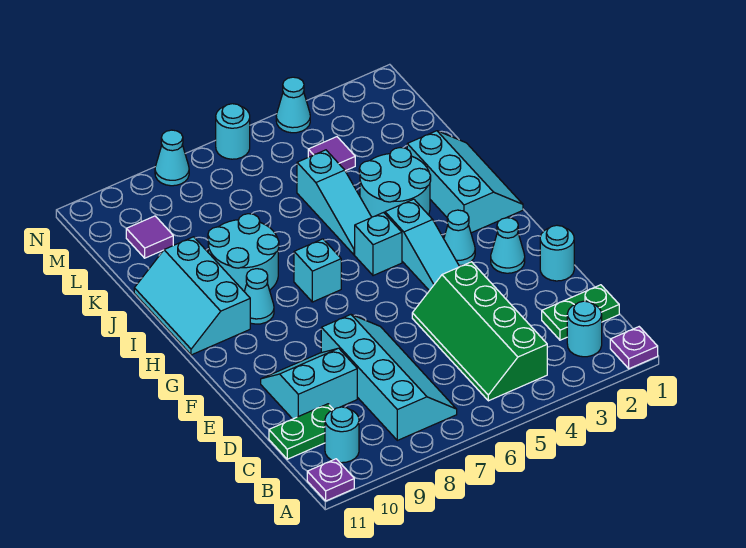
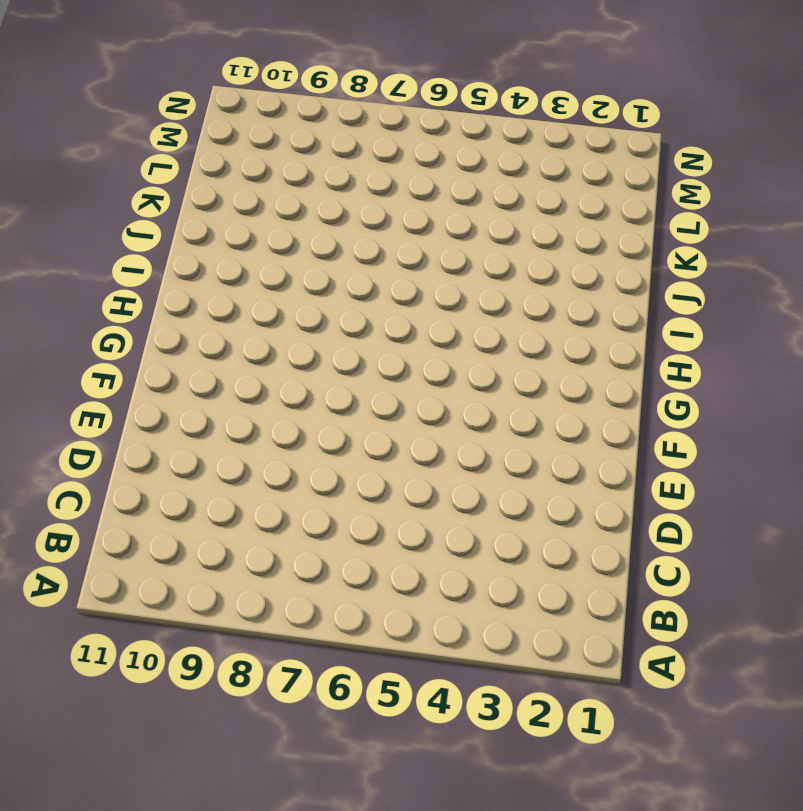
none -> purple 1x1 plate [610,327,658,369]
none -> purple 1x1 plate [307,459,354,501]
none -> cyan 1x1 round brick [567,301,602,357]

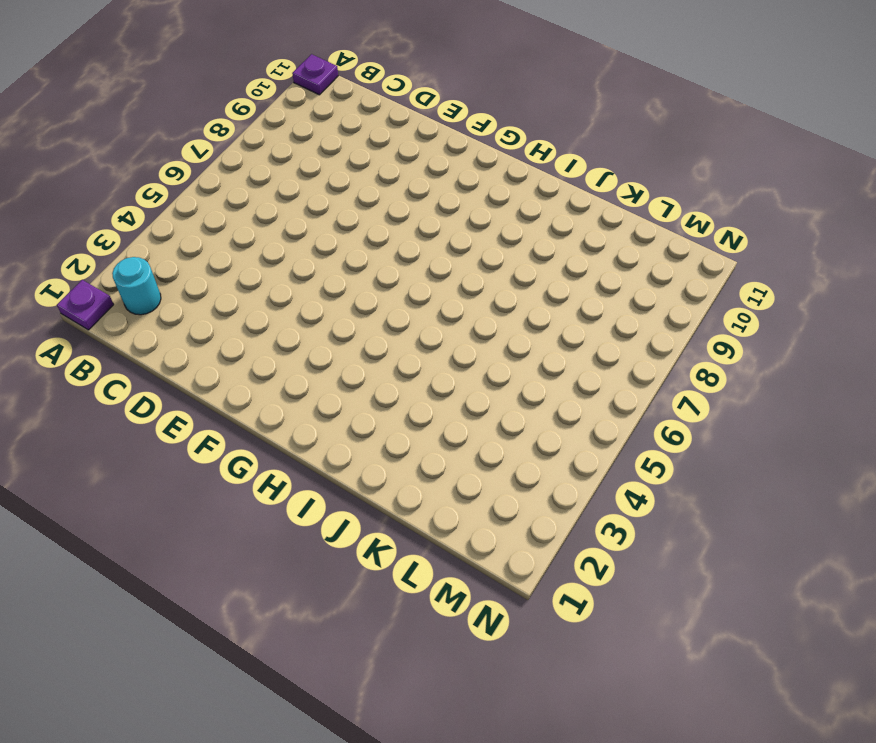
none -> green 2x4 slope [412,262,547,401]
none -> cyan 2x4 slope [321,315,457,440]
none -> cyan 1x1 round brick [325,407,359,463]

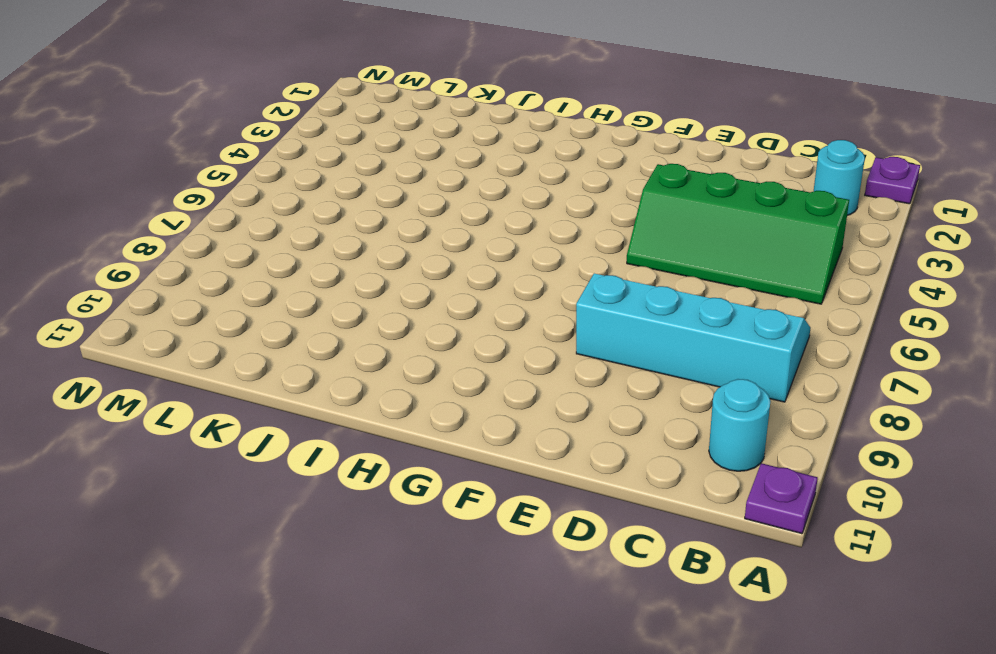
none -> green 1x2 plate [542,285,619,340]
none -> green 1x2 plate [269,404,333,459]
none -> cyan 2x2 slope [261,348,357,419]

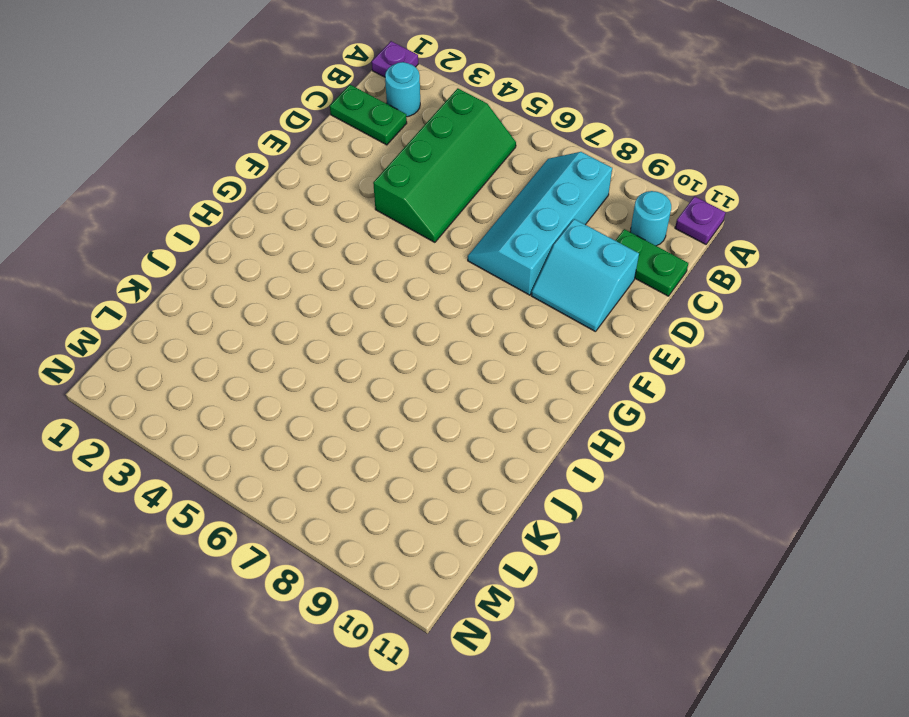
none -> cyan 1x1 round brick [540,225,574,281]
none -> cyan 1x1 cone [491,218,525,273]
none -> cyan 1x3 slope [385,199,460,291]

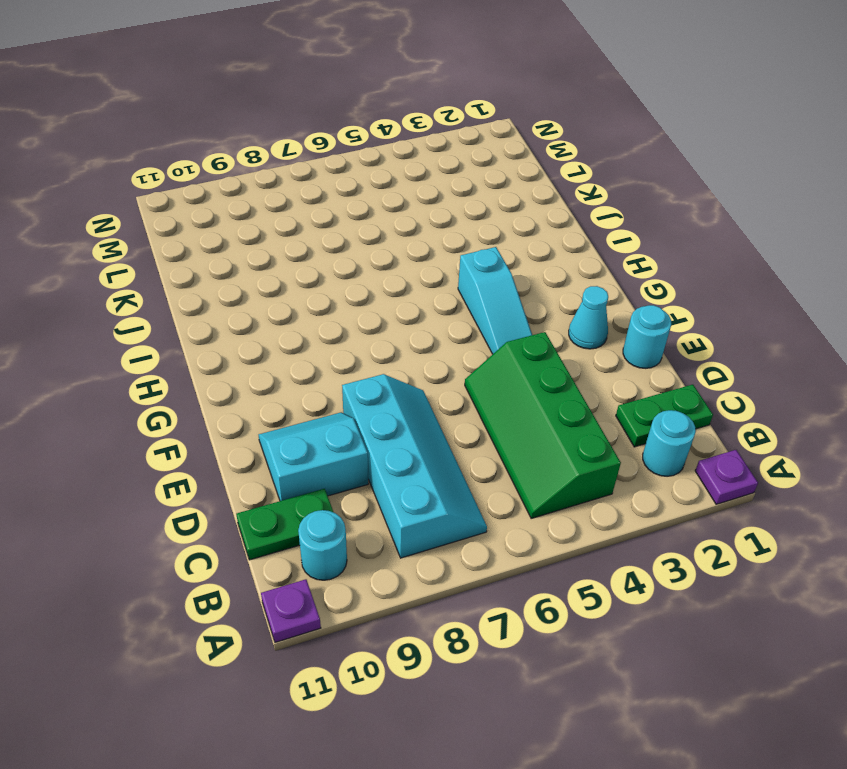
none -> cyan 1x1 cone [444,210,475,266]
none -> cyan 2x3 slope [407,131,523,233]
none -> cyan 1x1 brick [355,213,402,276]

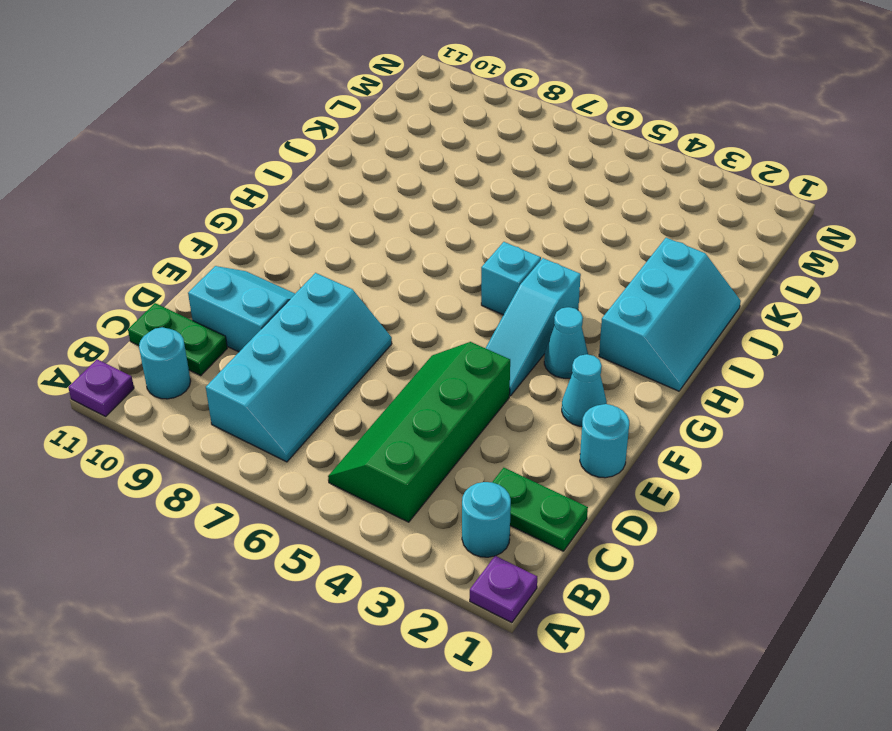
none -> cyan 1x1 brick [294,239,341,302]
none -> cyan 1x1 cone [244,269,274,324]
none -> cyan 2x3 slope [134,237,250,355]

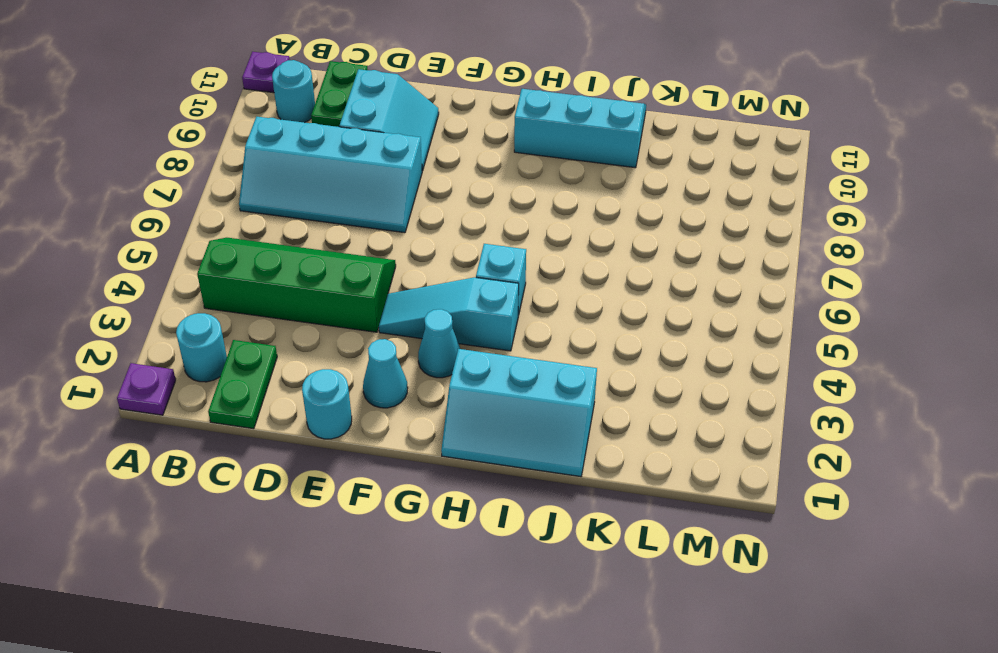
none -> cyan 1x1 brick [294,239,341,302]
none -> cyan 1x1 cone [244,269,274,324]
none -> cyan 2x2 round brick [359,148,431,217]

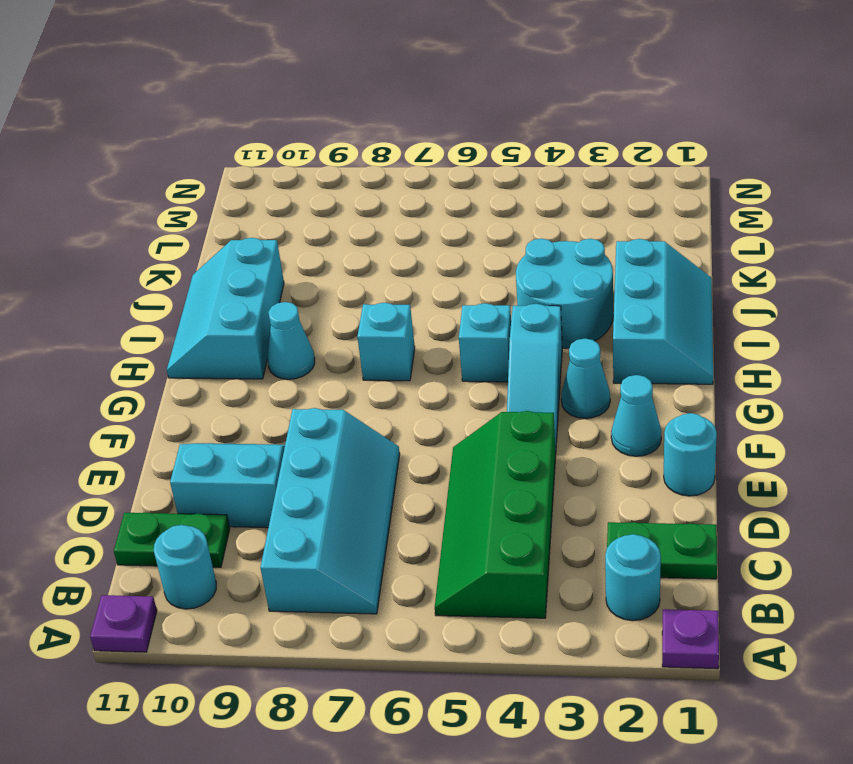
none -> cyan 1x3 slope [297,150,372,255]
none -> cyan 2x2 round brick [208,214,279,291]
none -> purple 1x1 tile [308,137,355,171]

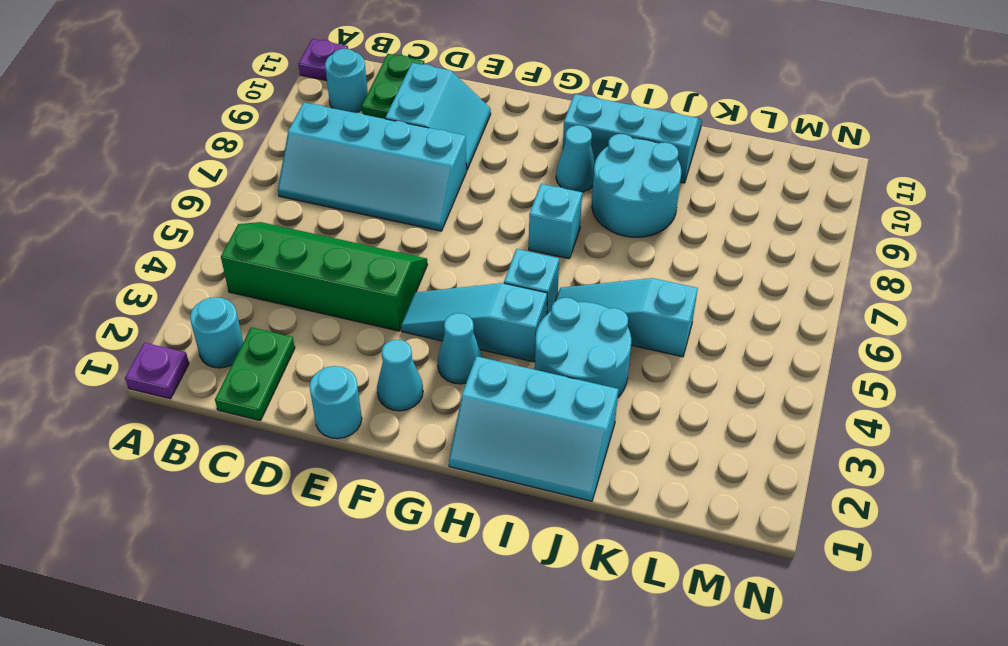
none -> purple 1x1 tile [308,137,355,171]
none -> purple 1x1 tile [126,216,173,258]
none -> cyan 1x1 cone [276,77,310,133]

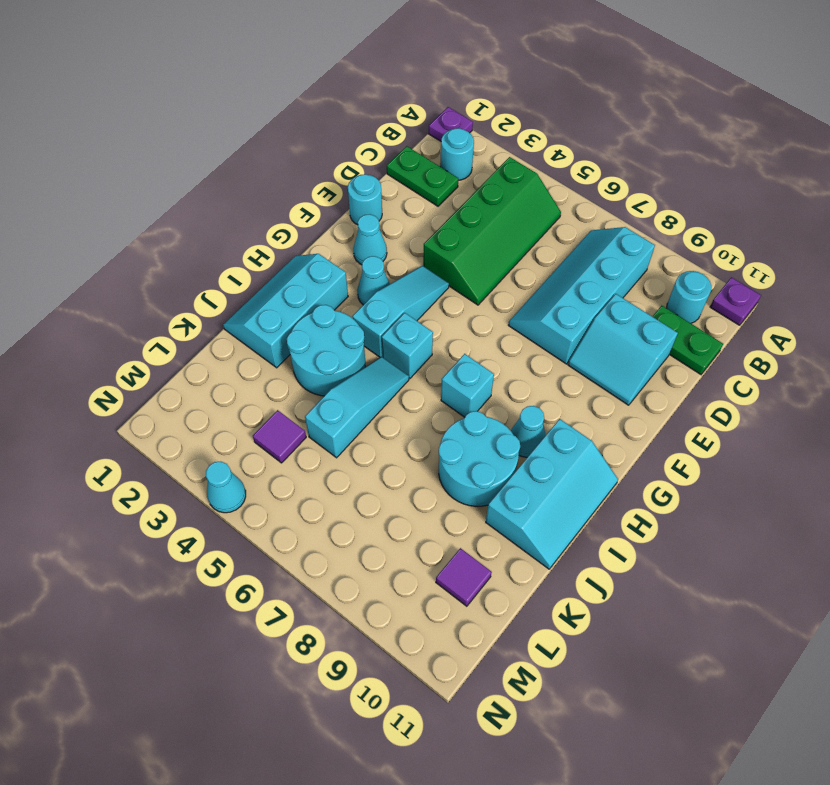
none -> cyan 1x1 round brick [216,104,250,159]
none -> cyan 1x1 cone [155,130,189,186]

